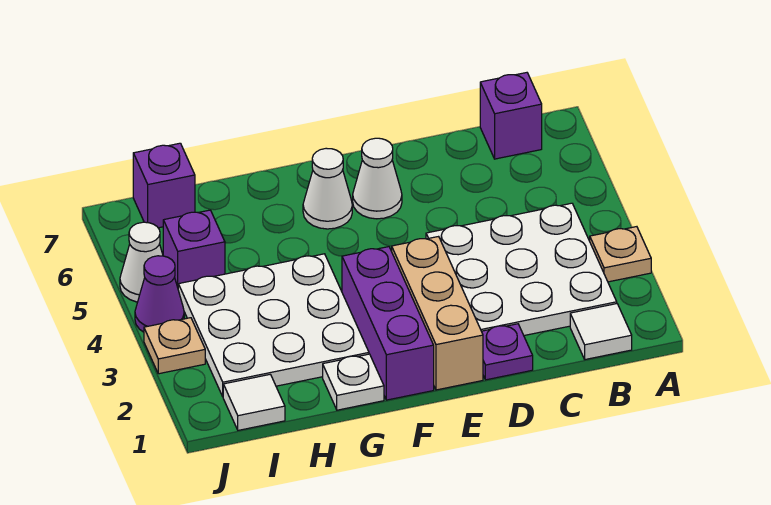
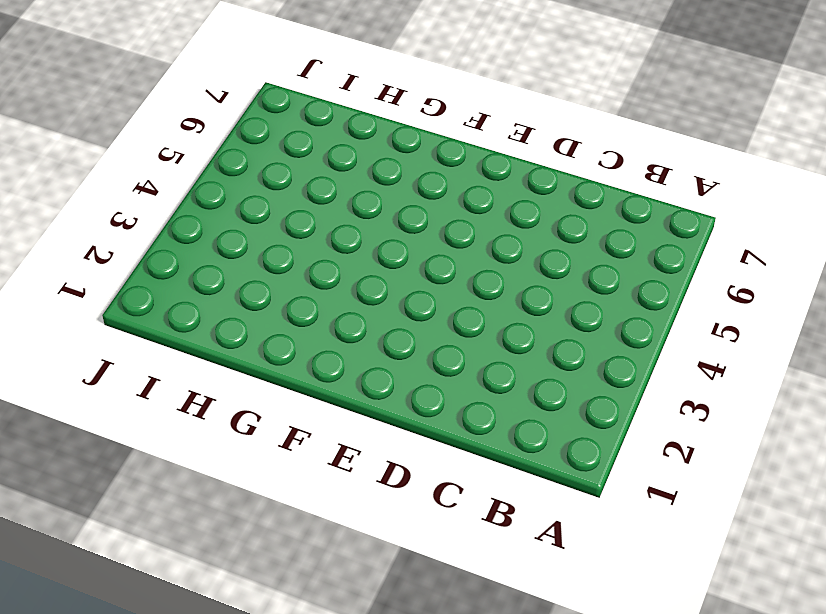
none -> tan 1x1 plate [590,227,651,282]
none -> white 1x1 tile [570,304,632,360]
none -> white 3x3 plate [426,203,617,335]

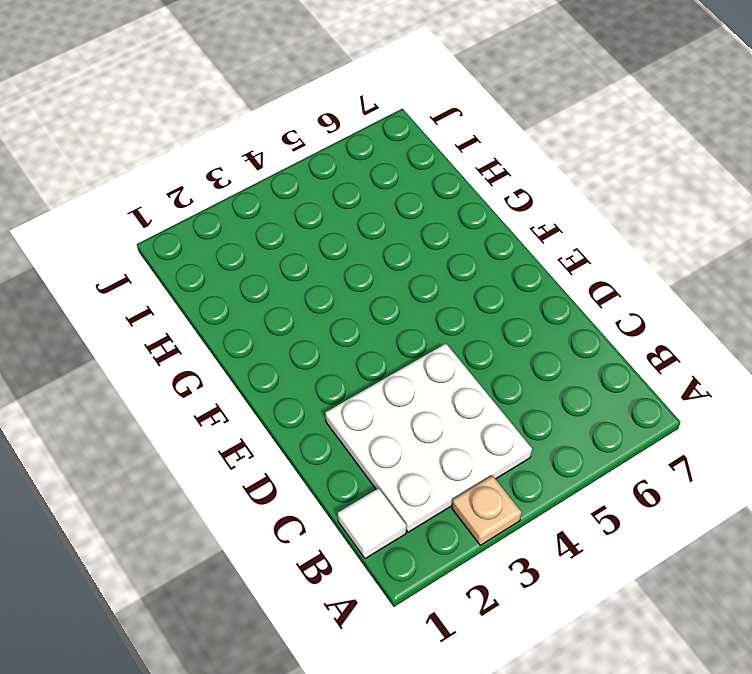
none -> purple 1x1 brick [480,73,542,159]
none -> purple 1x1 plate [481,324,533,380]
none -> tan 1x3 brick [392,237,483,390]

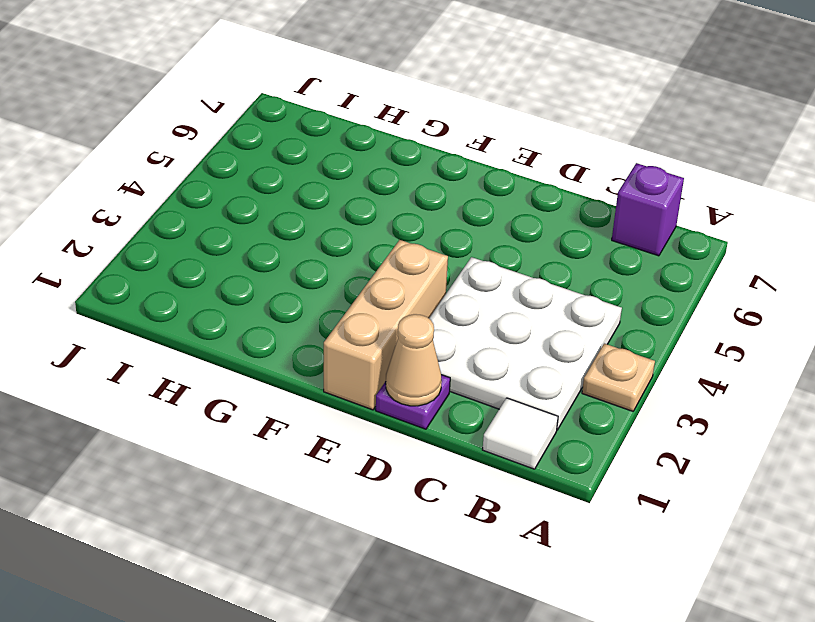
tan 1x1 cone [386,314,442,406] -> none
none -> white 1x1 cone [353,138,402,219]
none -> purple 1x3 brick [342,247,434,400]
none -> white 1x1 cone [303,148,352,229]

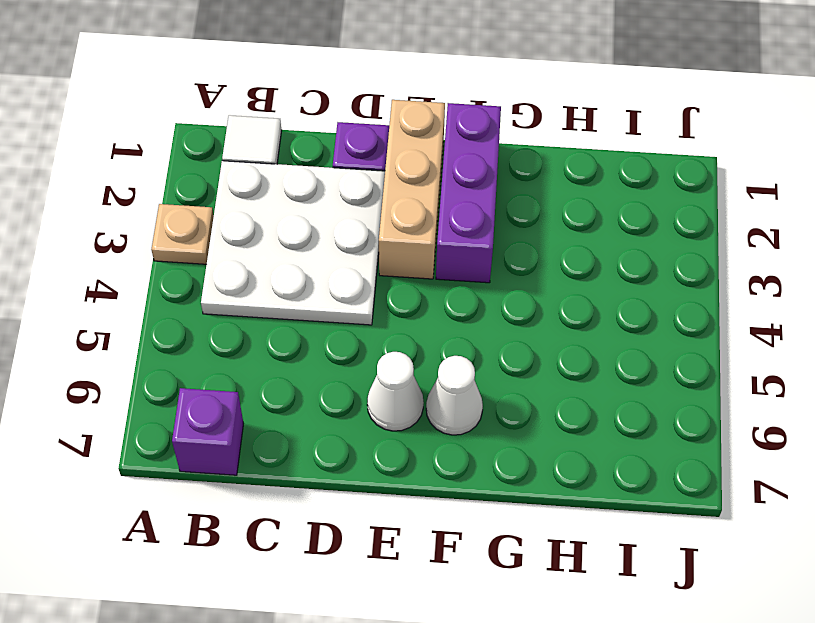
none -> white 1x1 plate [323,354,384,410]
none -> white 3x3 plate [178,254,369,396]
none -> white 1x1 tile [223,374,285,430]

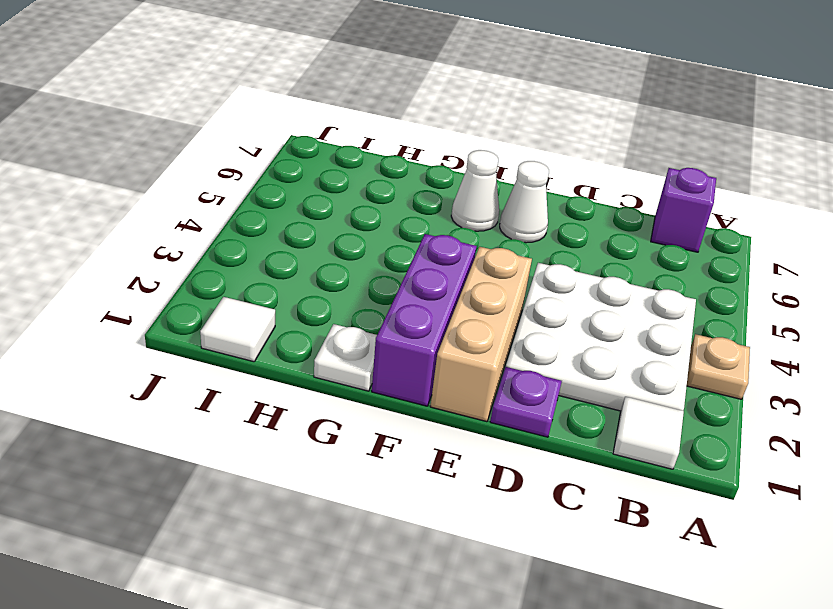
none -> white 3x3 plate [178,254,369,396]
none -> purple 1x1 brick [163,210,225,287]
none -> purple 1x1 brick [133,143,195,228]

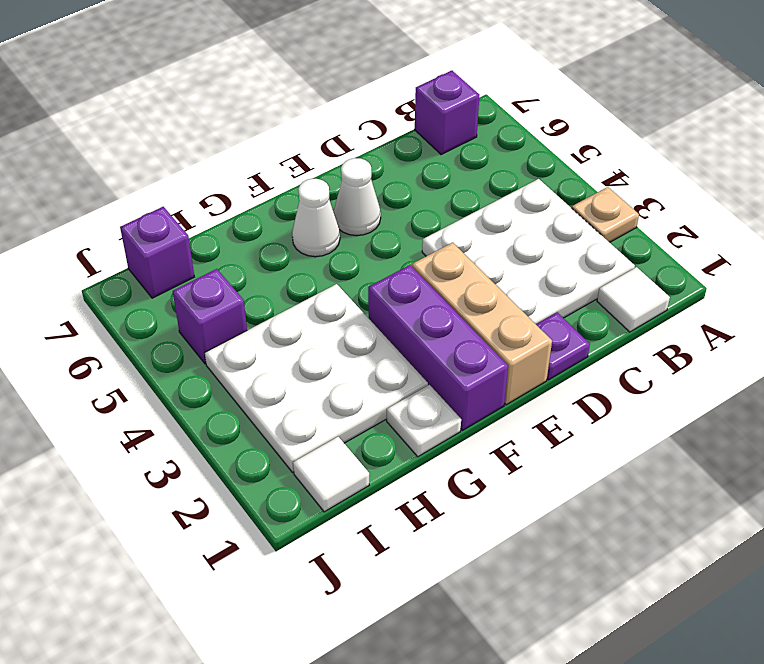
none -> tan 1x1 plate [144,318,205,374]
none -> purple 1x1 cone [135,256,184,332]
none -> white 1x1 cone [120,222,163,302]

